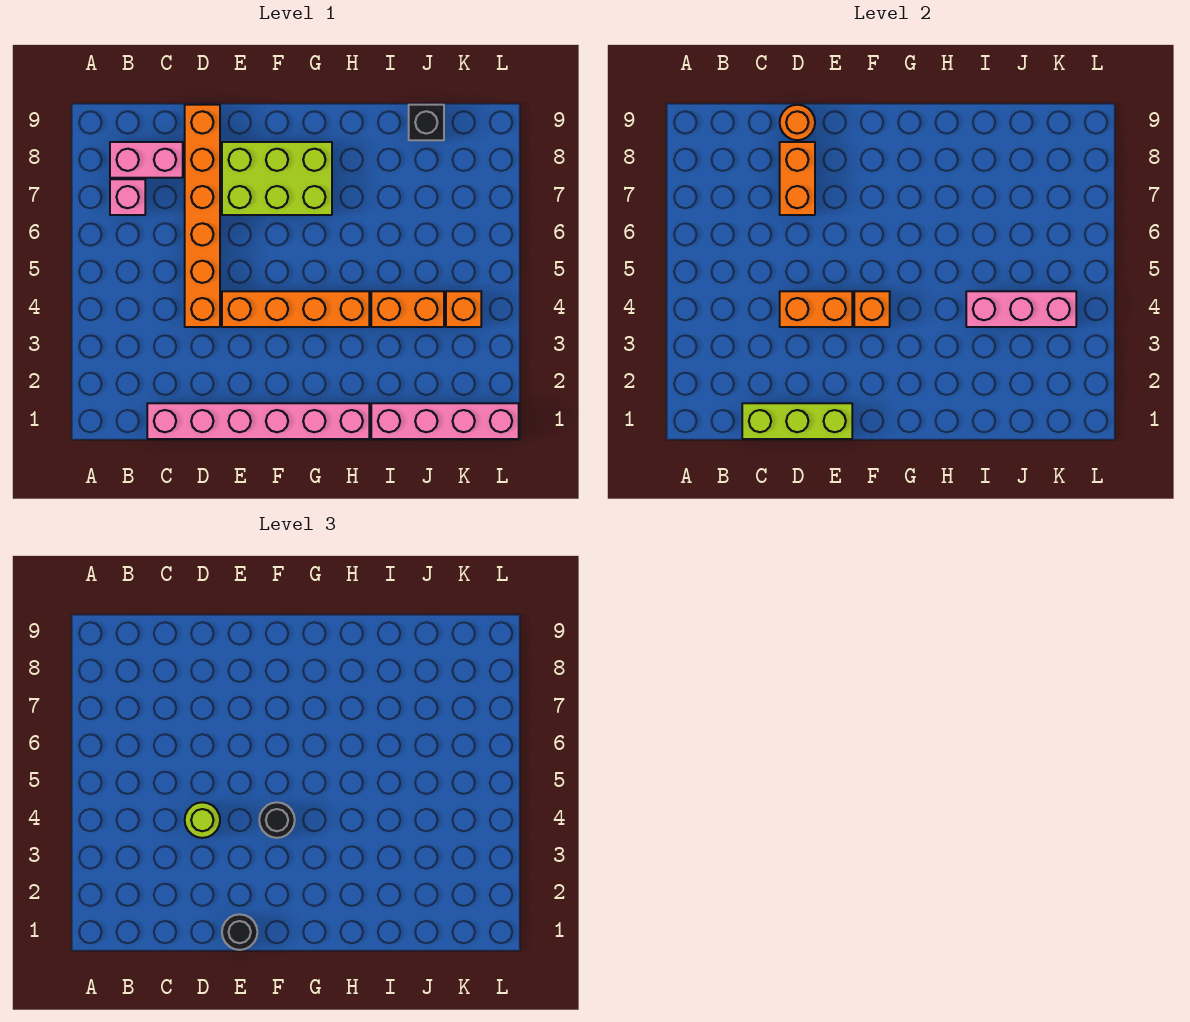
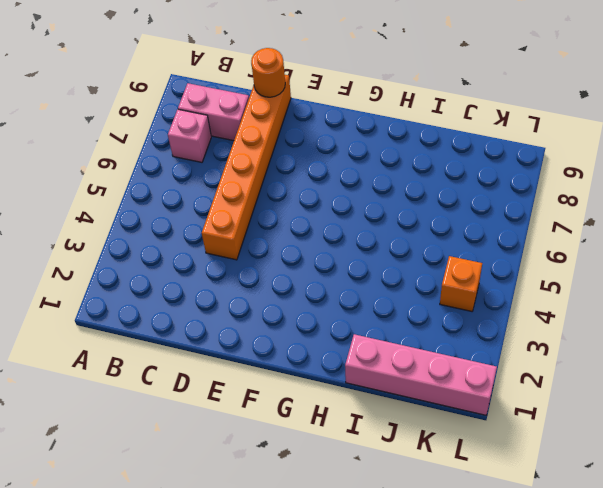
none -> pink 1x6 brick [147,403,369,439]
none -> orange 1x4 brick [222,291,369,327]
none -> lime 2x3 brick [222,142,332,215]

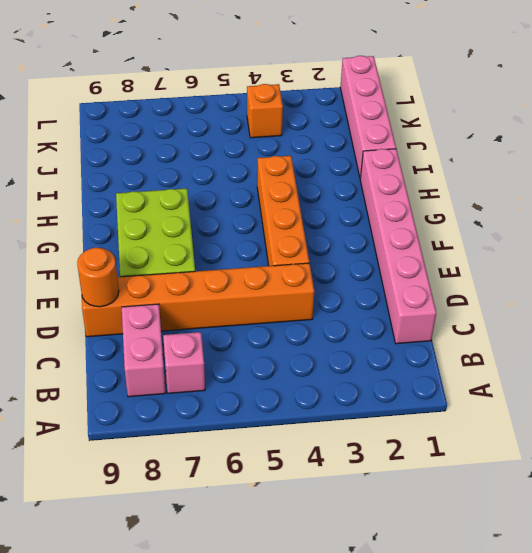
none -> orange 1x2 brick [371,291,444,327]
none -> black 1x1 brick [409,105,444,140]
none -> lime 1x3 brick [742,403,852,439]

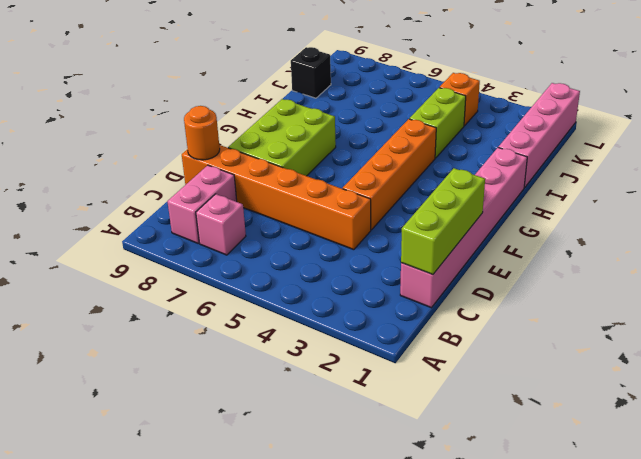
lime 1x2 brick [409,88,466,158] -> orange 1x2 brick [371,291,444,327]
none -> orange 1x2 brick [780,291,852,327]
none -> orange 1x2 brick [780,142,815,215]
none -> orange 1x1 brick [854,291,890,327]

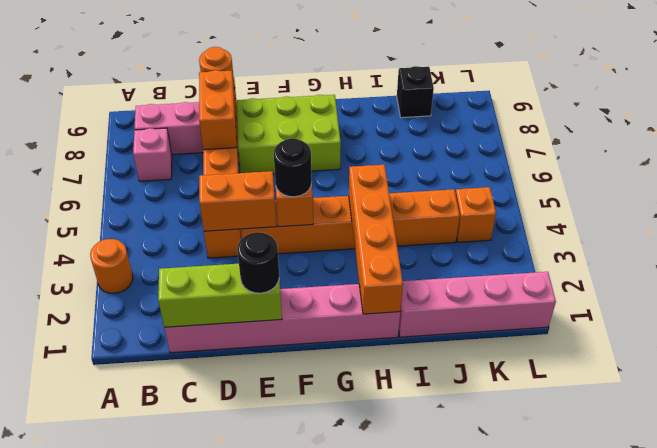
orange 1x1 round brick [90,239,133,293] -> none
orange 1x4 brick [349,165,403,314] -> none
none -> pink 1x3 brick [966,291,1076,327]
none -> lime 1x1 round brick [185,802,220,838]

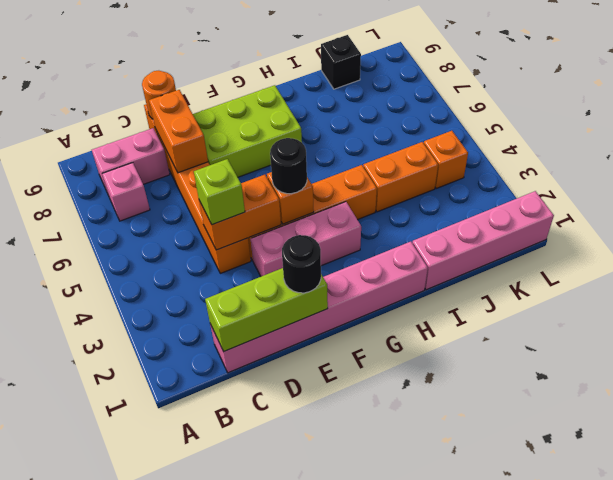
lime 1x1 brick [194,159,245,225] -> lime 1x1 round brick [185,802,220,838]
pink 1x3 brick [251,202,361,276] -> pink 1x3 brick moved to [966,291,1076,327]

